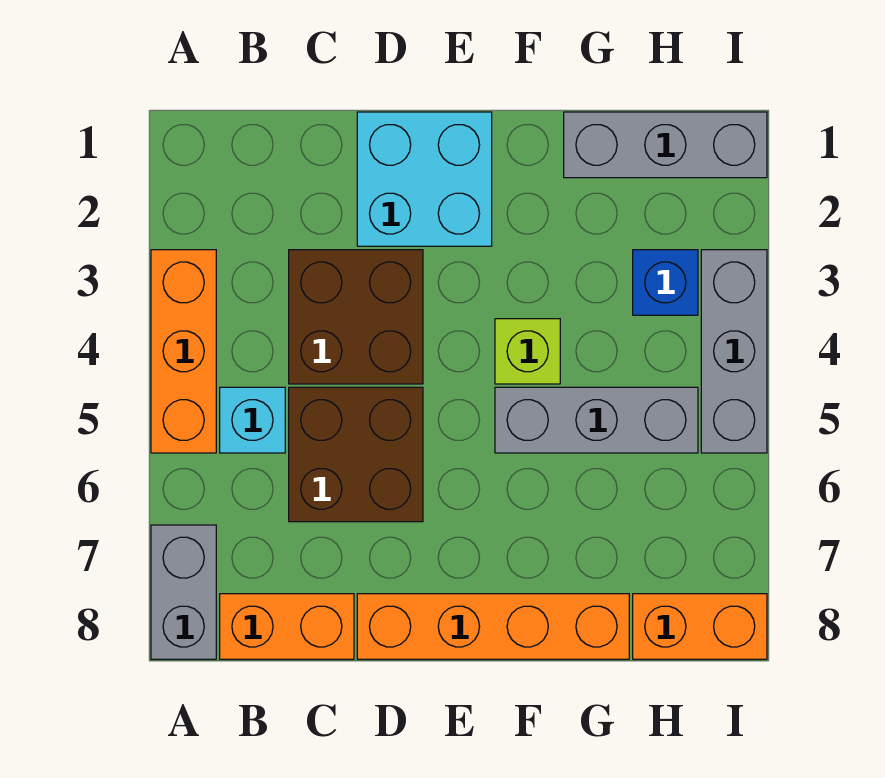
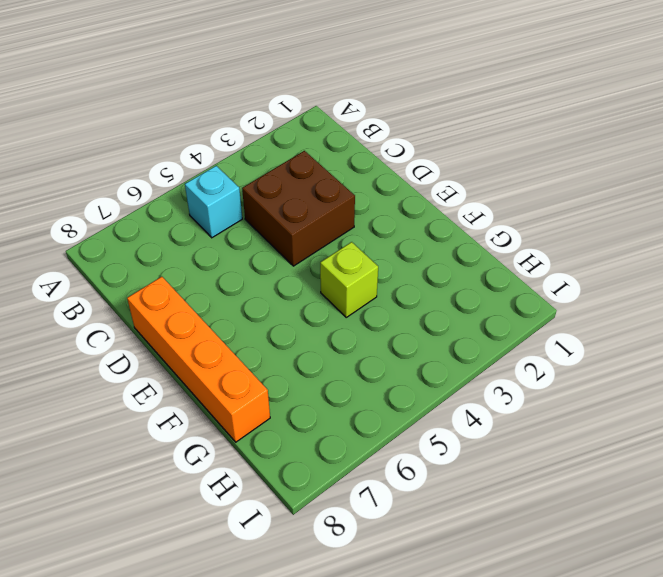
none -> orange 1x3 brick [151,250,216,453]
none -> grey 1x2 brick [151,525,216,659]
none -> orange 1x2 brick [220,594,354,659]

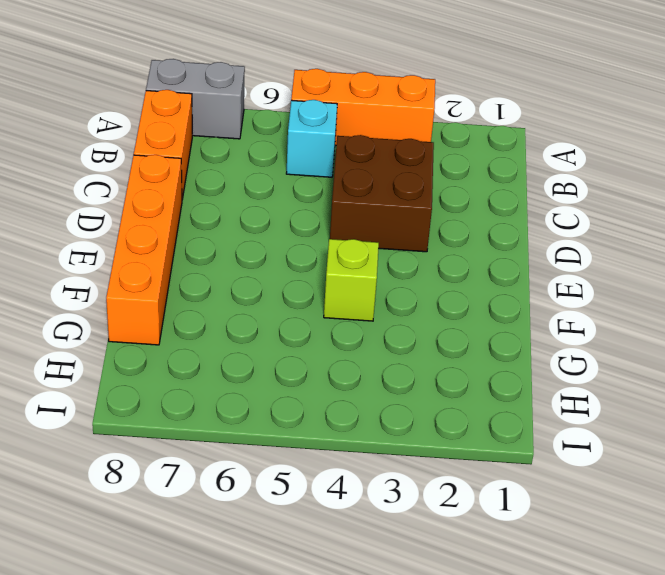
none -> brown 2x2 brick [289,387,423,522]
none -> cyan 2x2 brick [357,112,492,246]
none -> grey 1x3 brick [495,387,698,453]

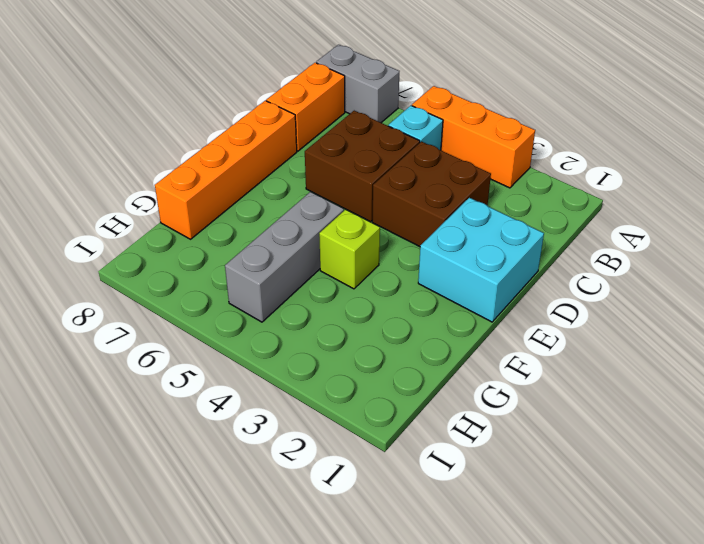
none -> grey 1x3 brick [564,112,767,178]
none -> blue 1x1 brick [633,250,698,315]
none -> orange 1x2 brick [633,594,767,659]

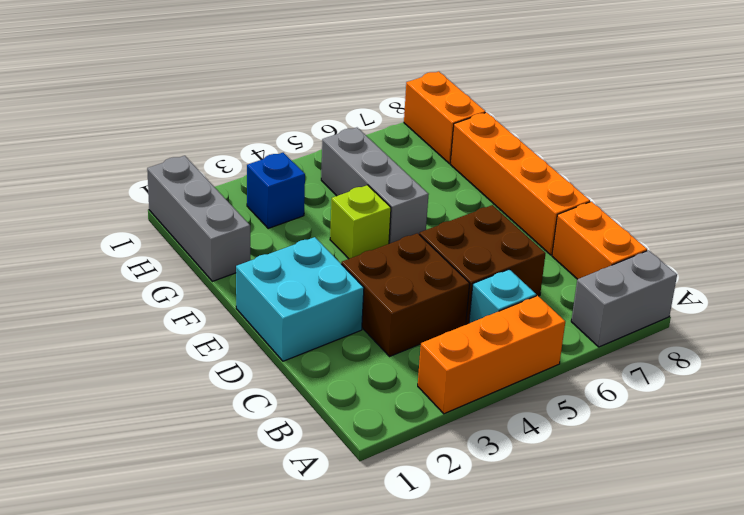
none -> grey 1x3 brick [701,250,767,453]

